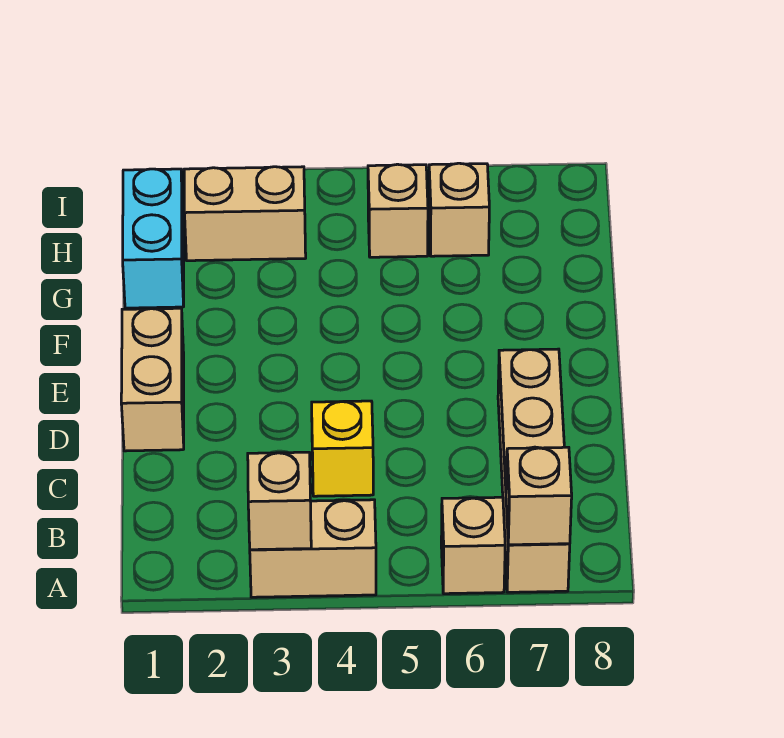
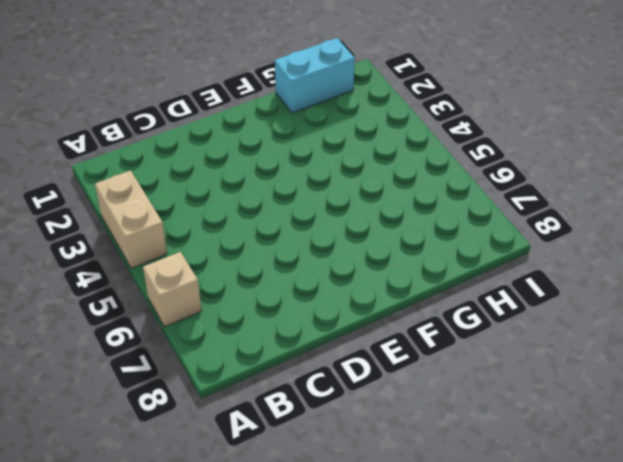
none -> tan 1x4 brick [498,349,570,592]
none -> yellow 1x1 brick [312,401,373,496]

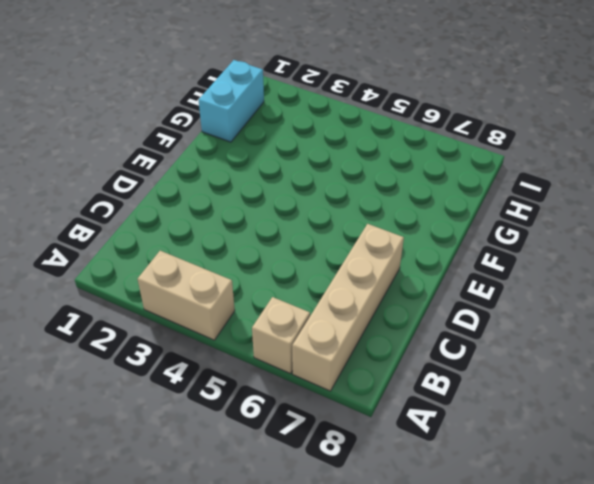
none -> yellow 1x1 brick [312,401,373,496]
none -> tan 1x2 brick [121,308,184,451]

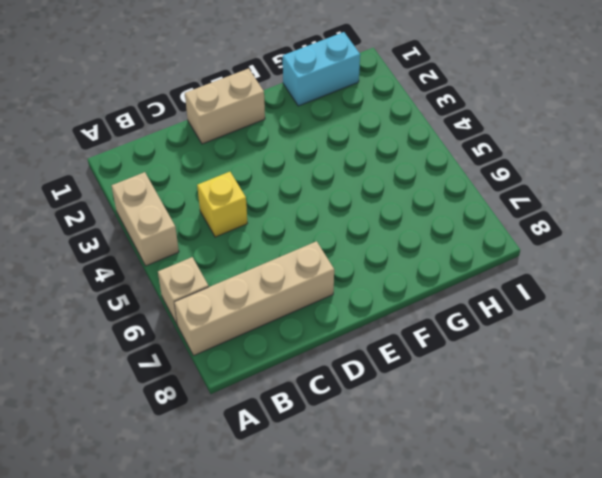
none -> tan 1x2 brick [184,167,306,261]
none -> tan 1x1 brick [368,164,428,257]

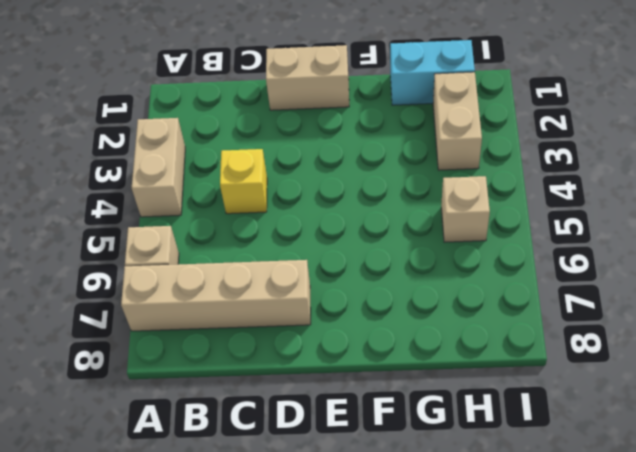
none -> tan 1x1 brick [429,163,489,256]
none -> tan 1x1 brick [248,452,311,550]

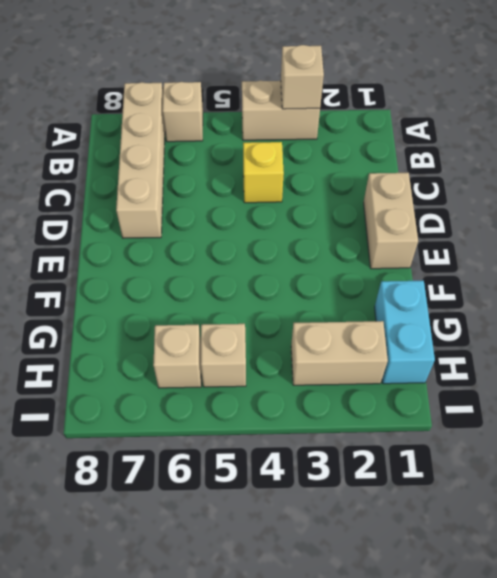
none -> tan 1x1 brick [506,447,572,545]

